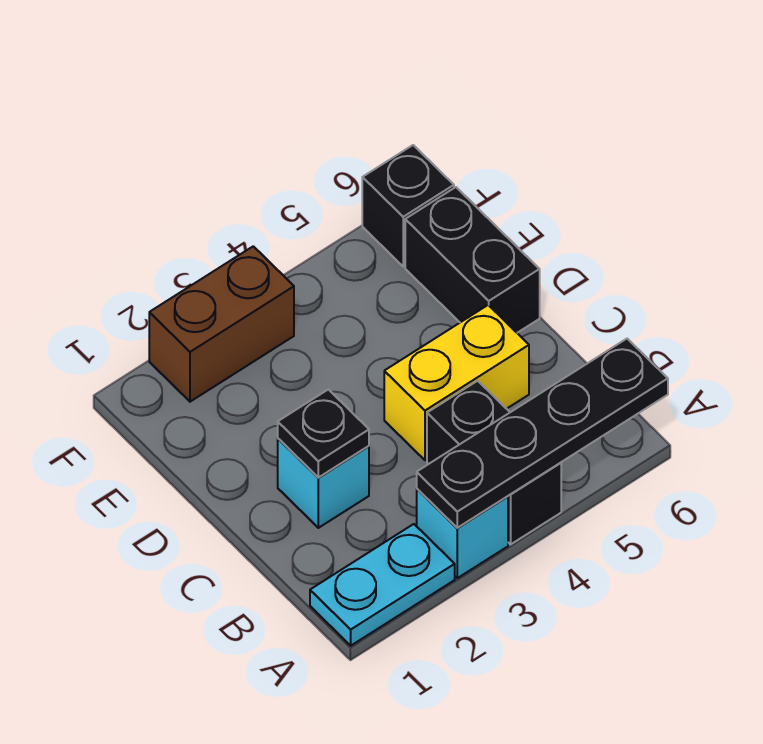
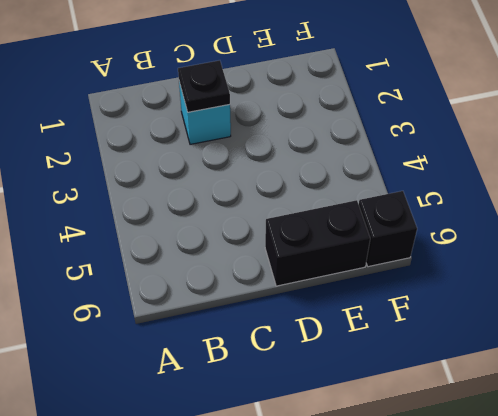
none -> cyan 1x2 plate [310,524,455,646]
none -> cyan 1x1 brick [417,489,508,578]

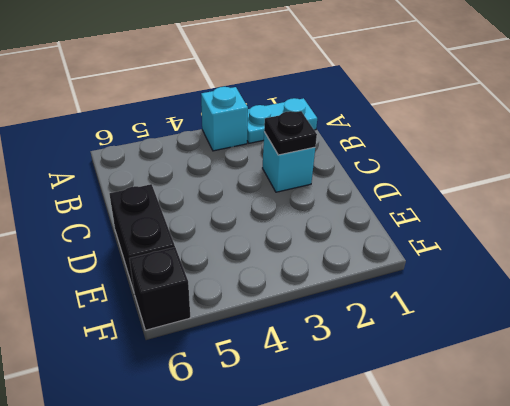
none -> black 1x2 brick [427,381,561,544]
none -> yellow 1x2 brick [384,305,529,460]

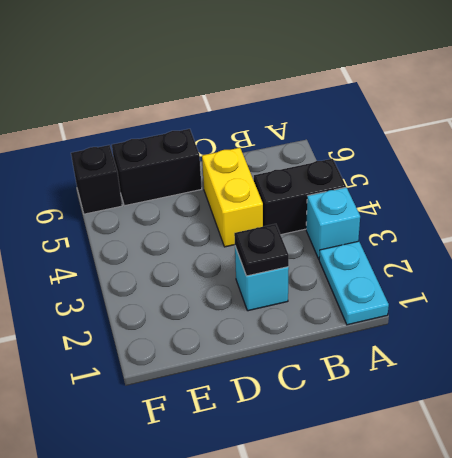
none -> brown 1x2 brick [149,246,294,402]
none -> black 1x4 plate [417,339,668,528]

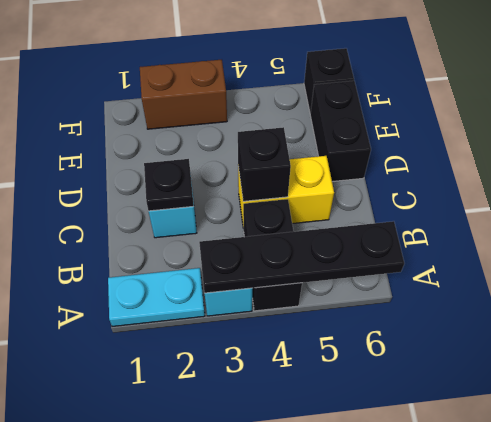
black 1x1 brick [238,127,291,201] -> none

